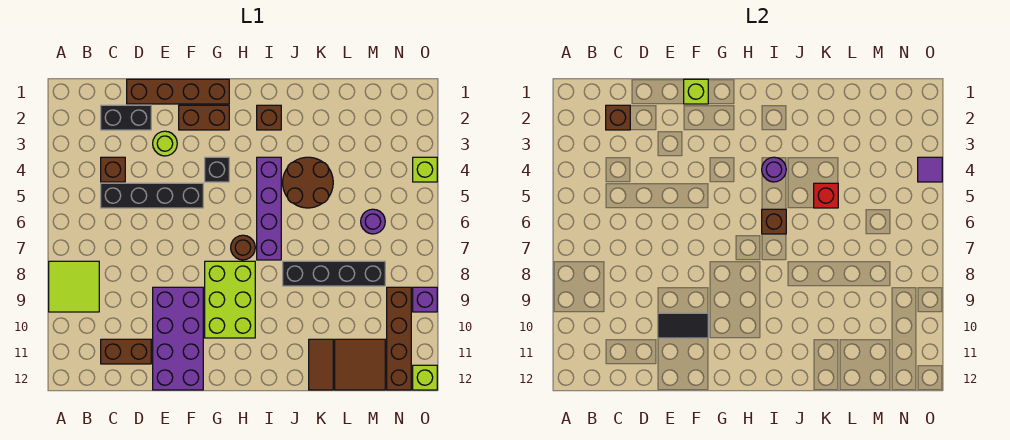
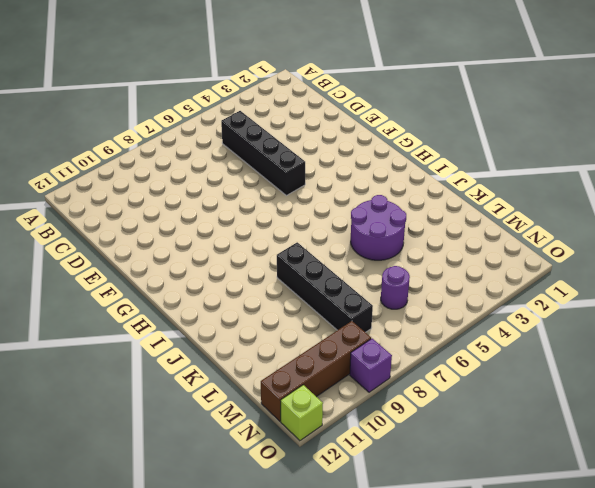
purple 2x2 round brick [351,195,406,260] -> brown 2x2 round brick [283,157,333,208]
none -> lime 2x2 tile [49,261,99,312]
none -> black 1x2 brick [101,105,151,130]
none -> brown 1x1 brick [101,157,125,182]
none -> brown 1x2 brick [101,339,151,364]

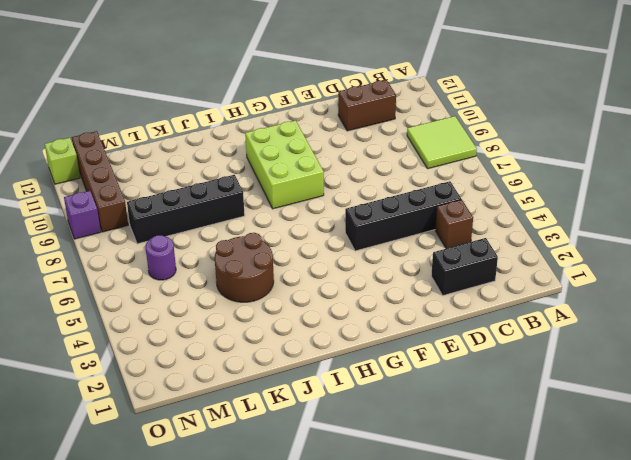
none -> brown 1x4 brick [127,79,229,104]
none -> lime 1x1 round brick [153,131,177,156]
none -> purple 2x4 brick [153,287,203,390]
none -> brown 1x2 brick [179,105,229,130]

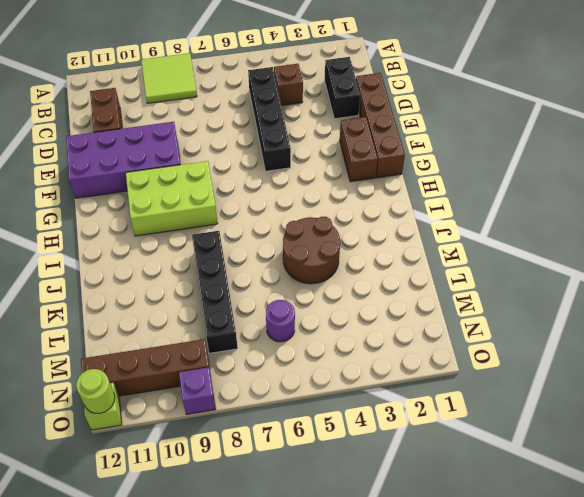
lime 1x1 round brick [76,369,115,413] -> lime 1x1 round brick moved to [153,131,177,156]
none -> black 1x1 brick [205,157,229,182]
none -> brown 1x1 round brick [231,235,255,260]
none -> brown 1x1 brick [257,105,281,130]
none -> purple 1x4 brick [257,157,281,260]

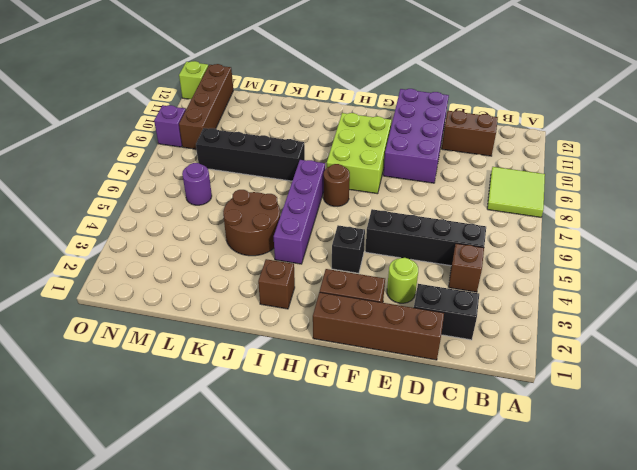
none -> brown 1x2 tile [309,339,333,390]
none -> brown 2x2 tile [335,339,385,390]
none -> lime 1x1 brick [413,157,437,182]
none -> brown 1x1 brick [606,105,630,130]

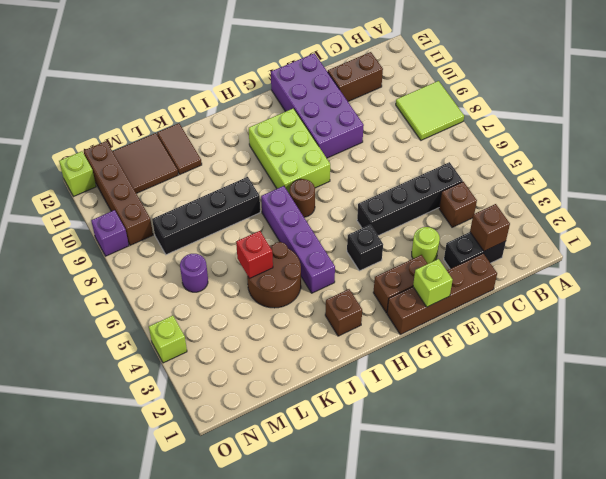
none -> black 1x2 tile [658,313,708,338]
none -> purple 1x1 round brick [762,157,786,182]
none -> brown 1x1 brick [762,209,786,234]
none -> purple 1x1 tile [918,157,942,182]

